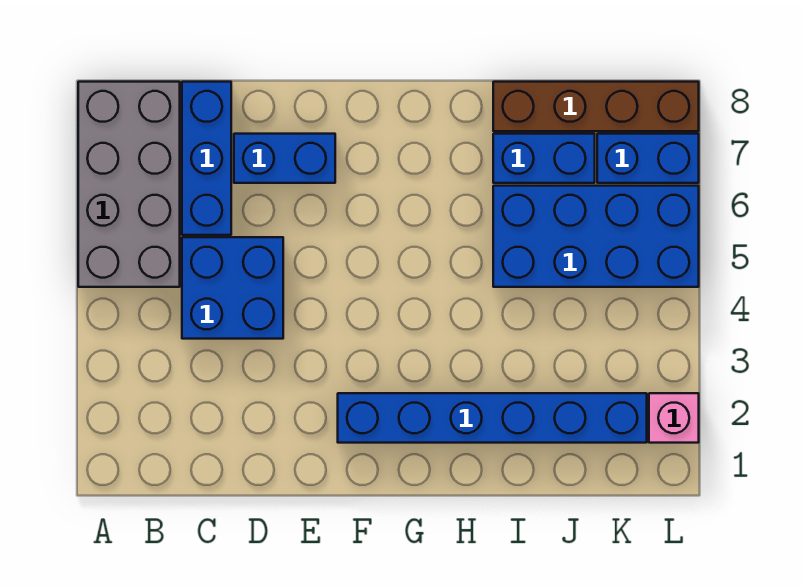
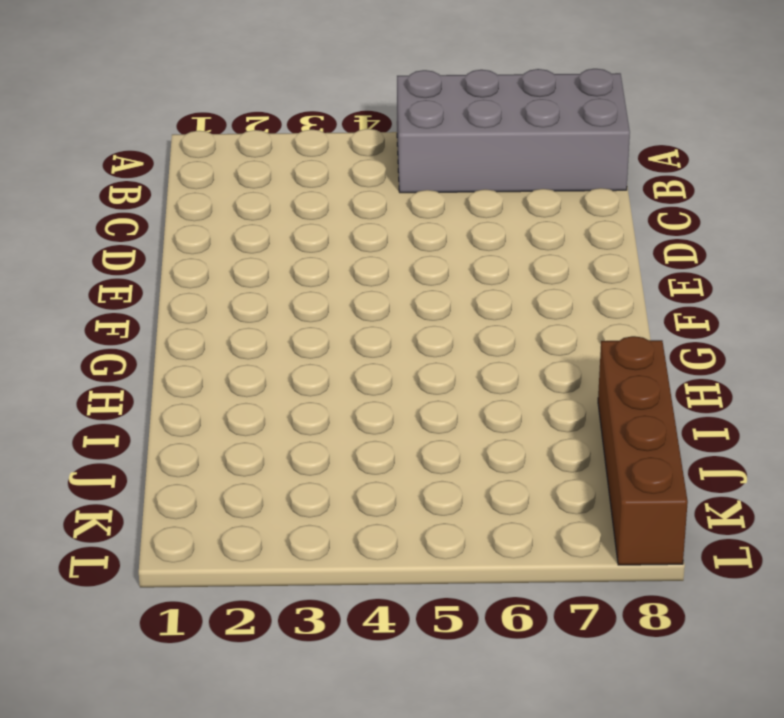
none -> blue 2x2 brick [182,237,283,339]
none -> blue 1x3 brick [182,82,231,235]

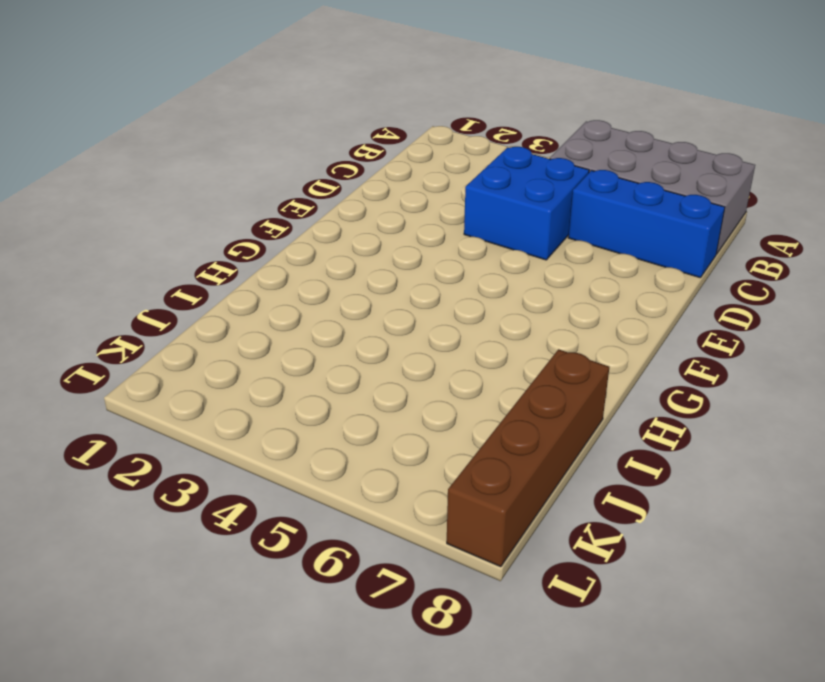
none -> blue 1x2 brick [234,134,335,183]
none -> blue 1x6 brick [338,393,647,443]

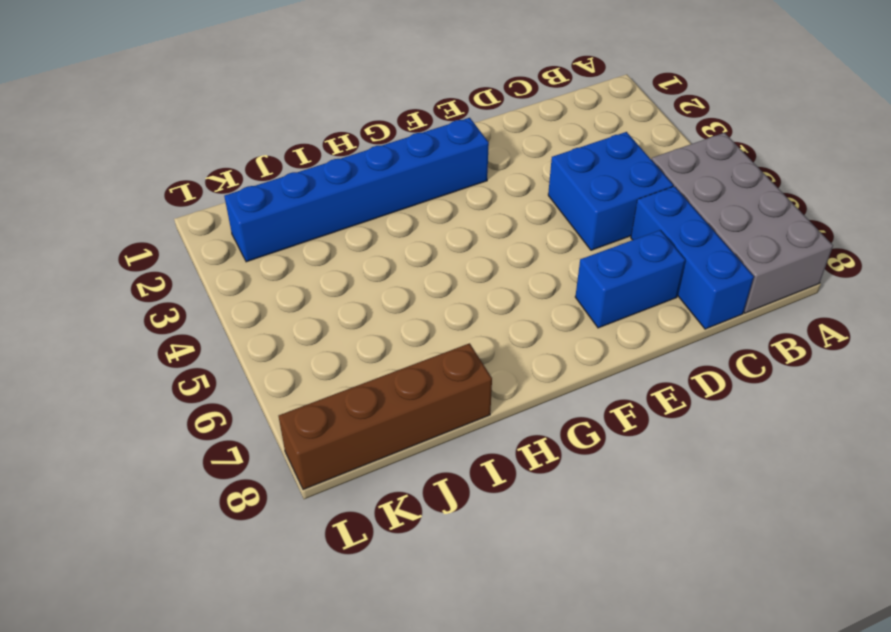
none -> blue 2x4 brick [493,186,699,287]
none -> blue 1x2 brick [493,134,595,183]

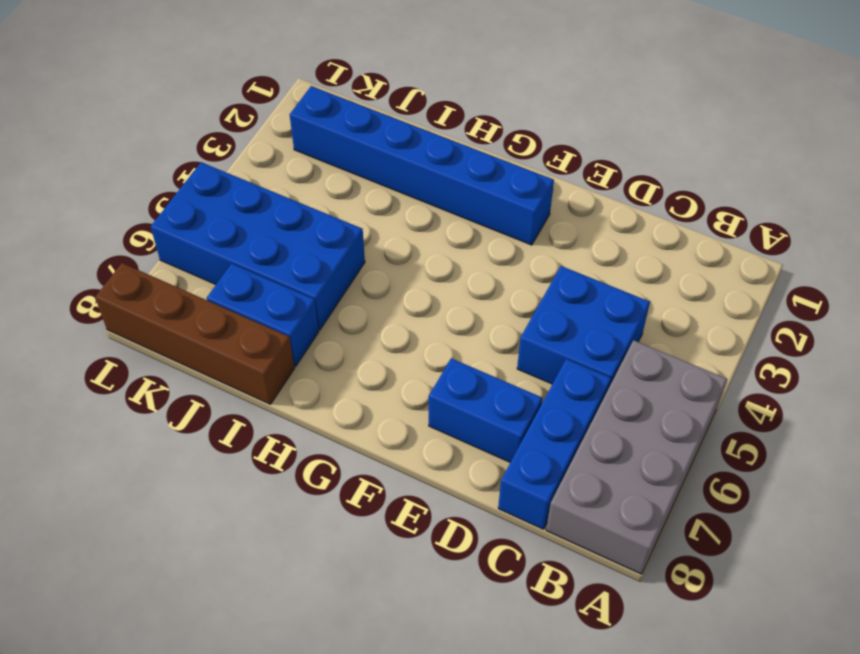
none -> blue 1x2 brick [597,134,699,183]
none -> pink 1x1 brick [649,393,699,443]

